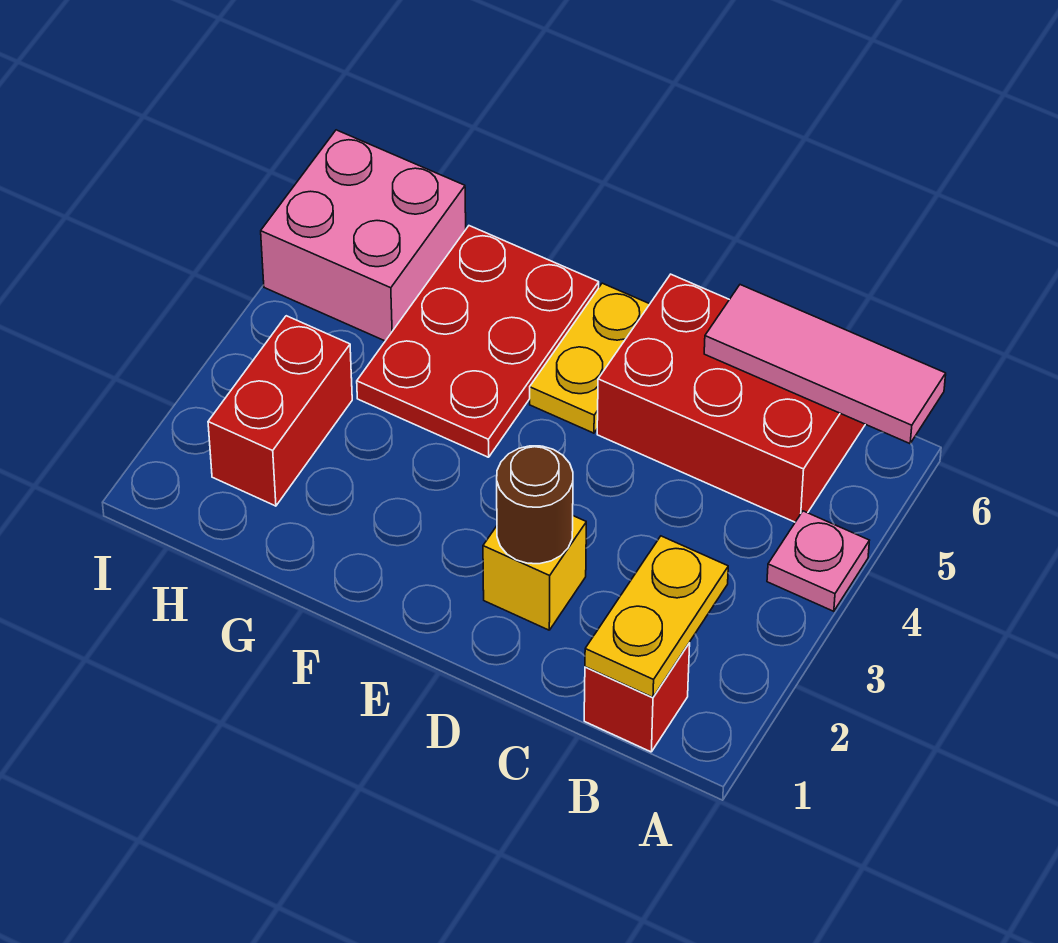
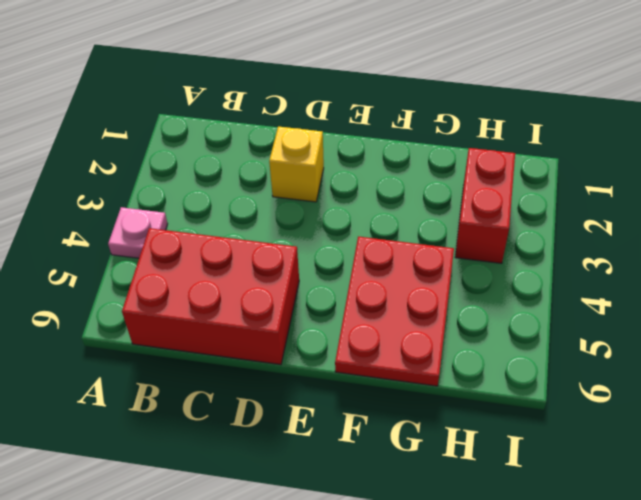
none -> red 1x1 brick [584,643,690,752]
none -> yellow 1x2 plate [530,283,650,433]

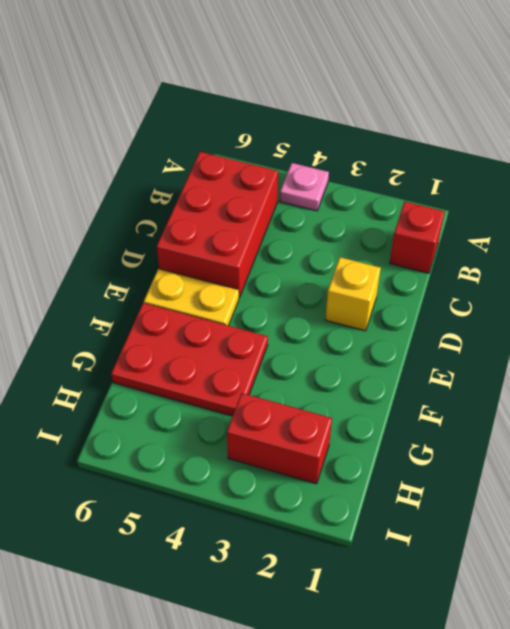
none -> pink 2x2 brick [261,130,466,341]
none -> pink 1x3 tile [704,285,946,444]

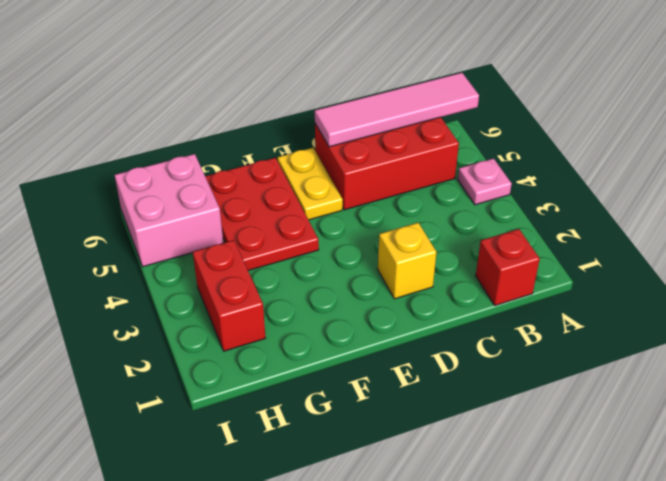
pink 1x4 tile [315,73,479,147] -> pink 1x3 tile [704,285,946,444]
none -> yellow 1x2 plate [585,536,728,697]
none -> brown 1x1 round brick [497,446,573,564]

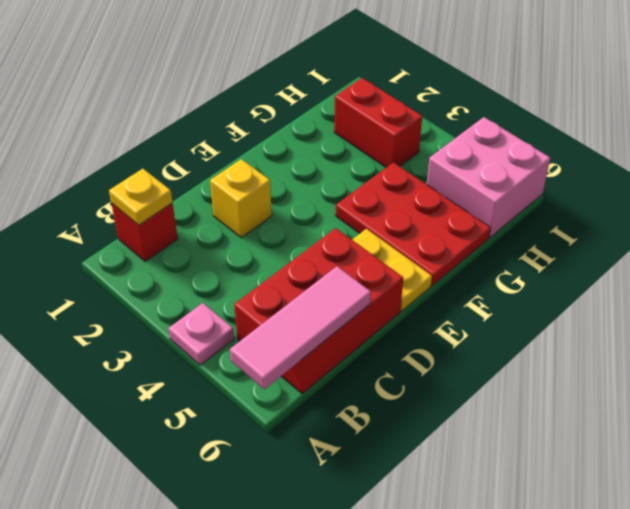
yellow 1x1 plate [109,169,173,225] -> yellow 1x2 plate [585,536,728,697]
none -> brown 1x1 round brick [497,446,573,564]

